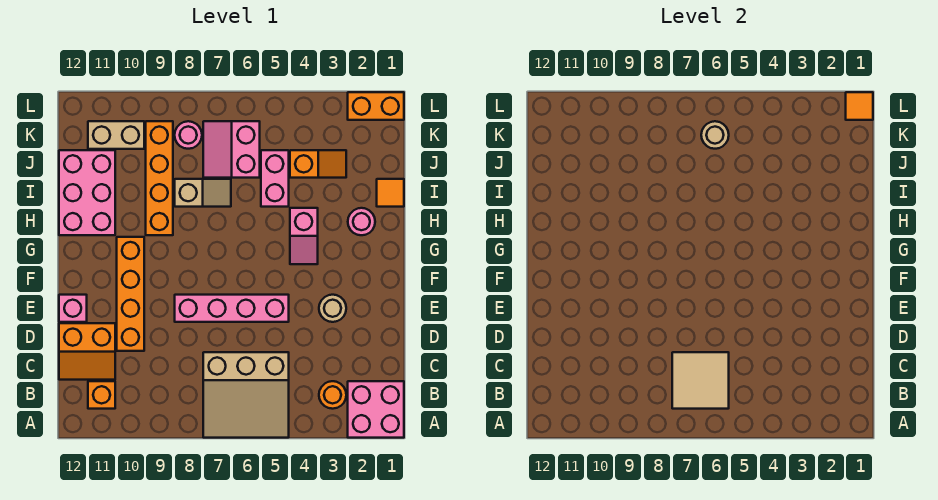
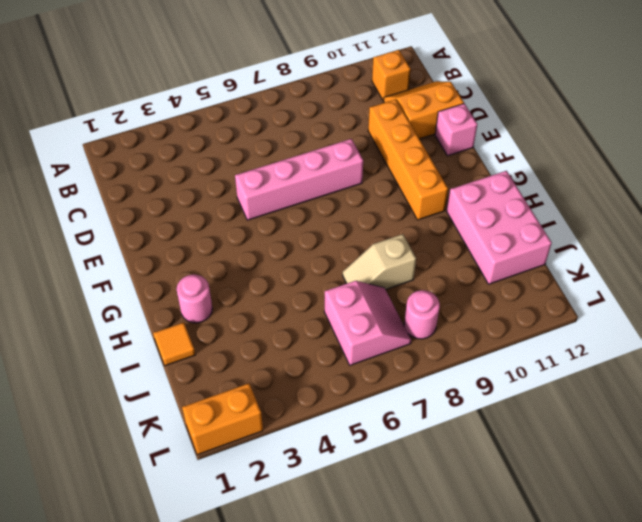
none -> pink 2x2 brick [348,381,404,438]
none -> tan 3x3 slope [203,352,289,438]
none -> orange 1x1 round brick [319,381,346,409]

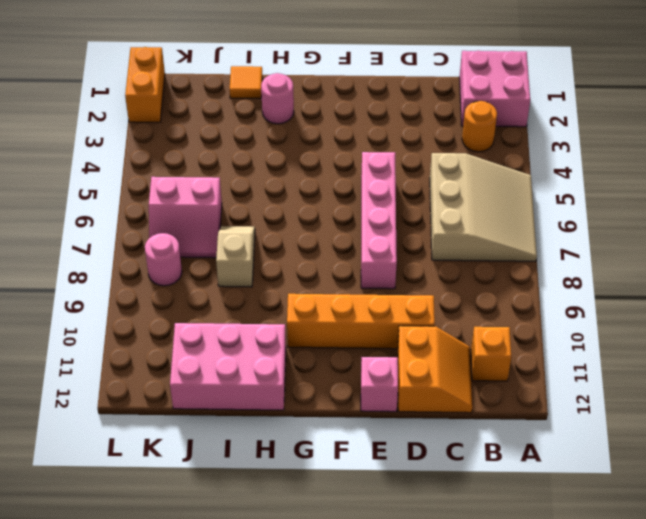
none -> tan 1x1 round brick [319,295,346,322]
none -> pink 1x2 slope [290,208,318,264]
none -> orange 1x4 brick [146,121,173,235]

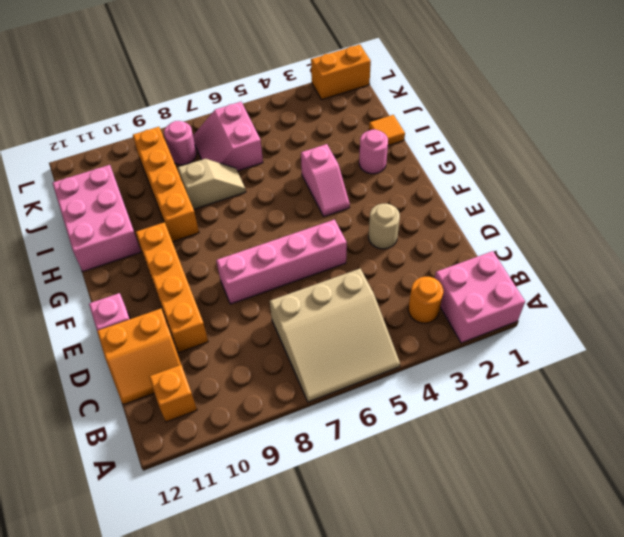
none -> pink 1x2 brick [261,150,289,207]
none -> orange 1x2 slope [290,150,346,178]
none -> tan 1x2 brick [88,121,144,149]

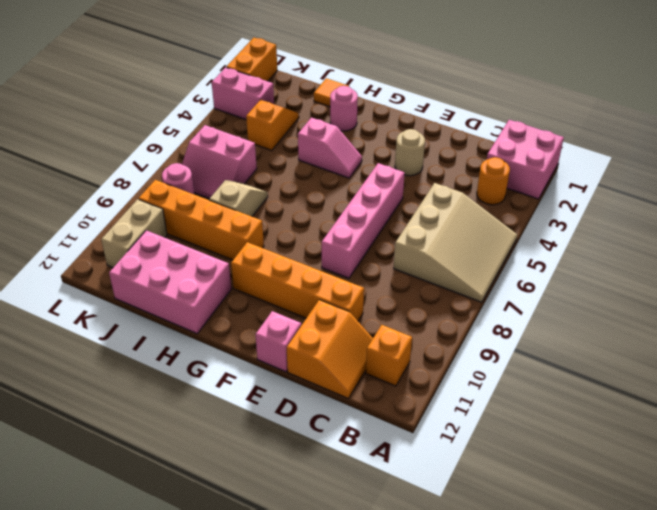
pink 1x2 brick [212,67,274,119] -> pink 1x2 brick moved to [261,150,289,207]
none -> tan 2x2 tile [672,352,729,409]
none -> tan 1x1 round brick [701,121,729,149]
none -> orange 1x1 tile [846,92,873,120]

